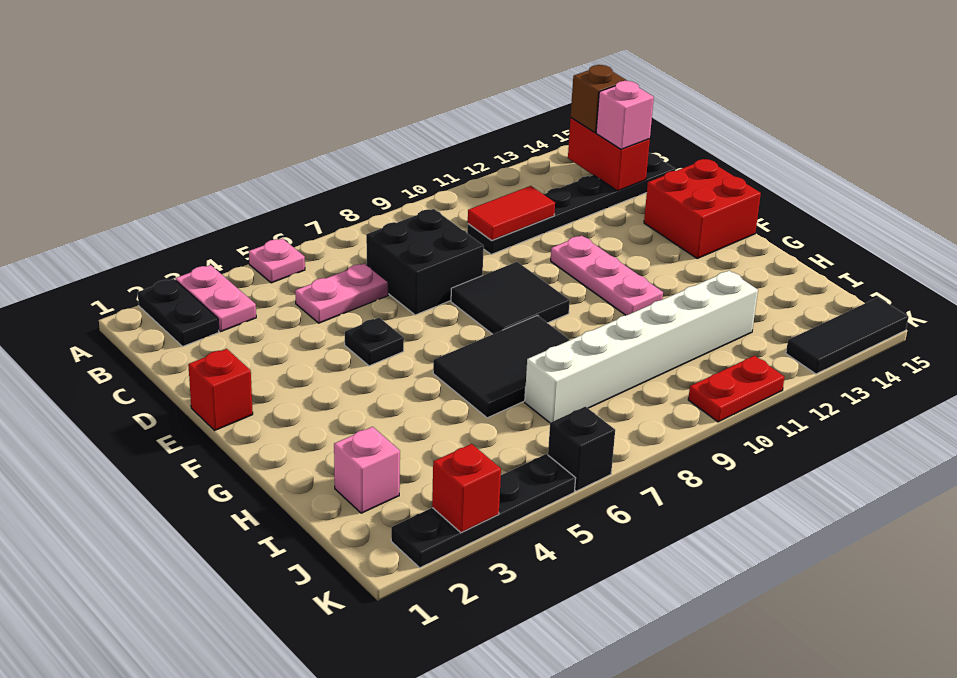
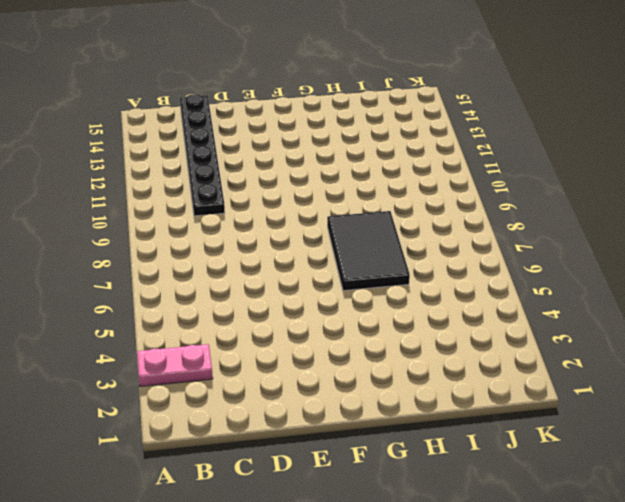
none -> black 1x2 plate [138,279,219,347]
none -> pink 1x1 plate [249,239,305,283]
none -> pink 1x2 plate [295,263,388,323]

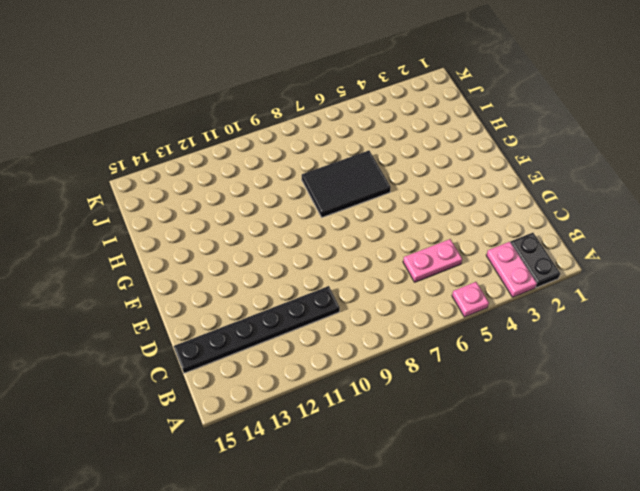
none -> black 2x2 brick [366,209,484,315]
none -> red 1x1 brick [188,349,253,430]
none -> black 1x1 plate [345,318,404,366]

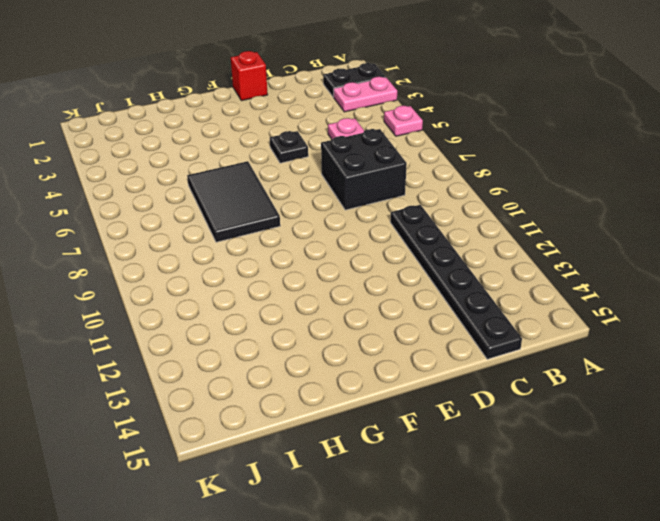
none -> black 2x2 tile [451,262,570,334]
none -> pink 1x3 plate [551,236,663,315]
none -> red 2x2 brick [644,159,761,258]

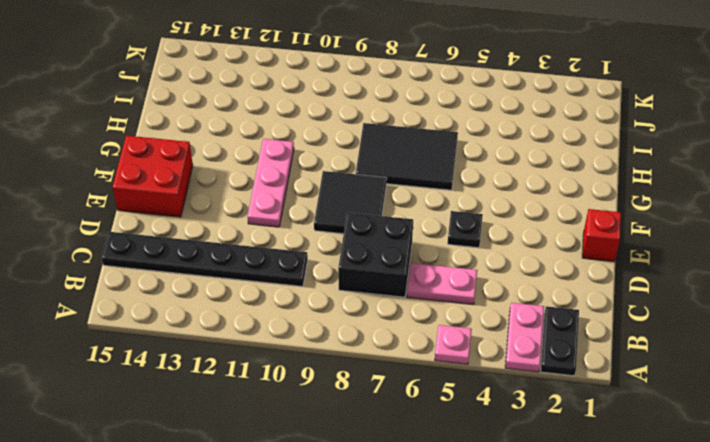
none -> pink 1x1 brick [334,427,400,513]
none -> white 1x6 brick [525,271,758,423]
none -> black 1x4 plate [391,454,576,568]

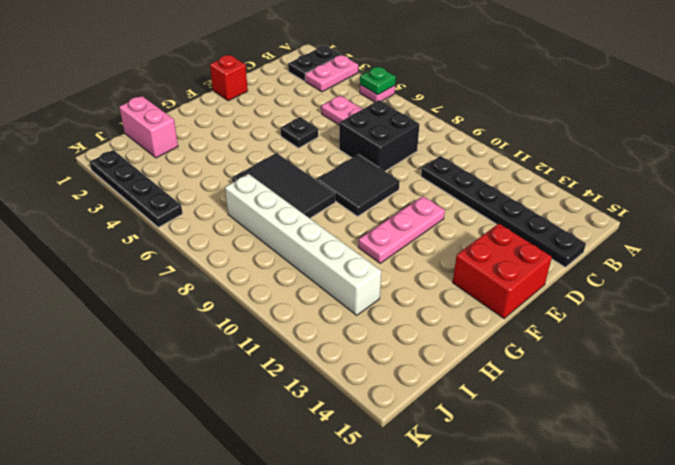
green 1x1 plate [360,66,396,95] -> none
pink 1x2 brick [119,96,178,158] -> pink 1x1 brick [334,427,400,513]
none -> black 1x1 brick [548,407,615,491]
none -> red 1x2 plate [688,356,784,422]
none -> black 1x3 tile [786,297,908,374]

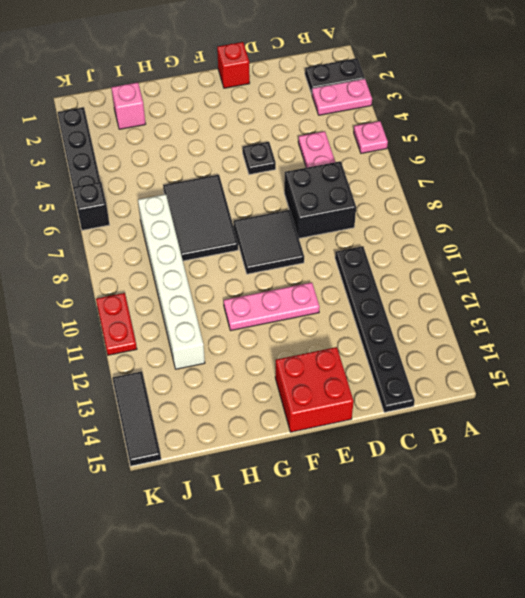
none -> red 1x2 brick [568,118,650,191]
none -> red 1x2 tile [468,186,555,241]
none -> red 1x1 brick [432,444,501,533]

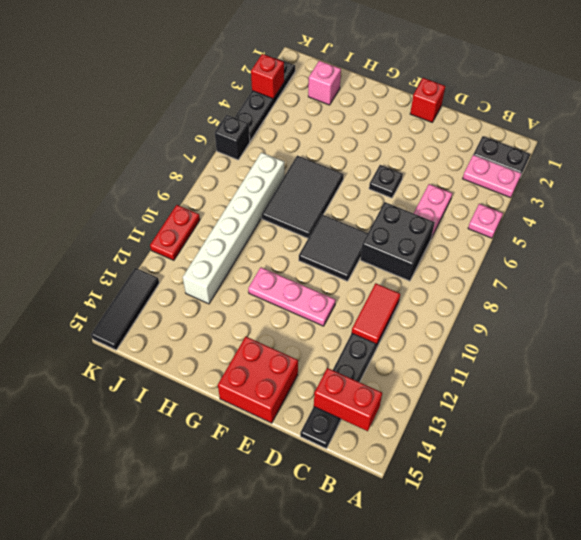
none -> brown 1x1 brick [571,65,627,133]
none -> pink 1x1 brick [596,81,654,150]

